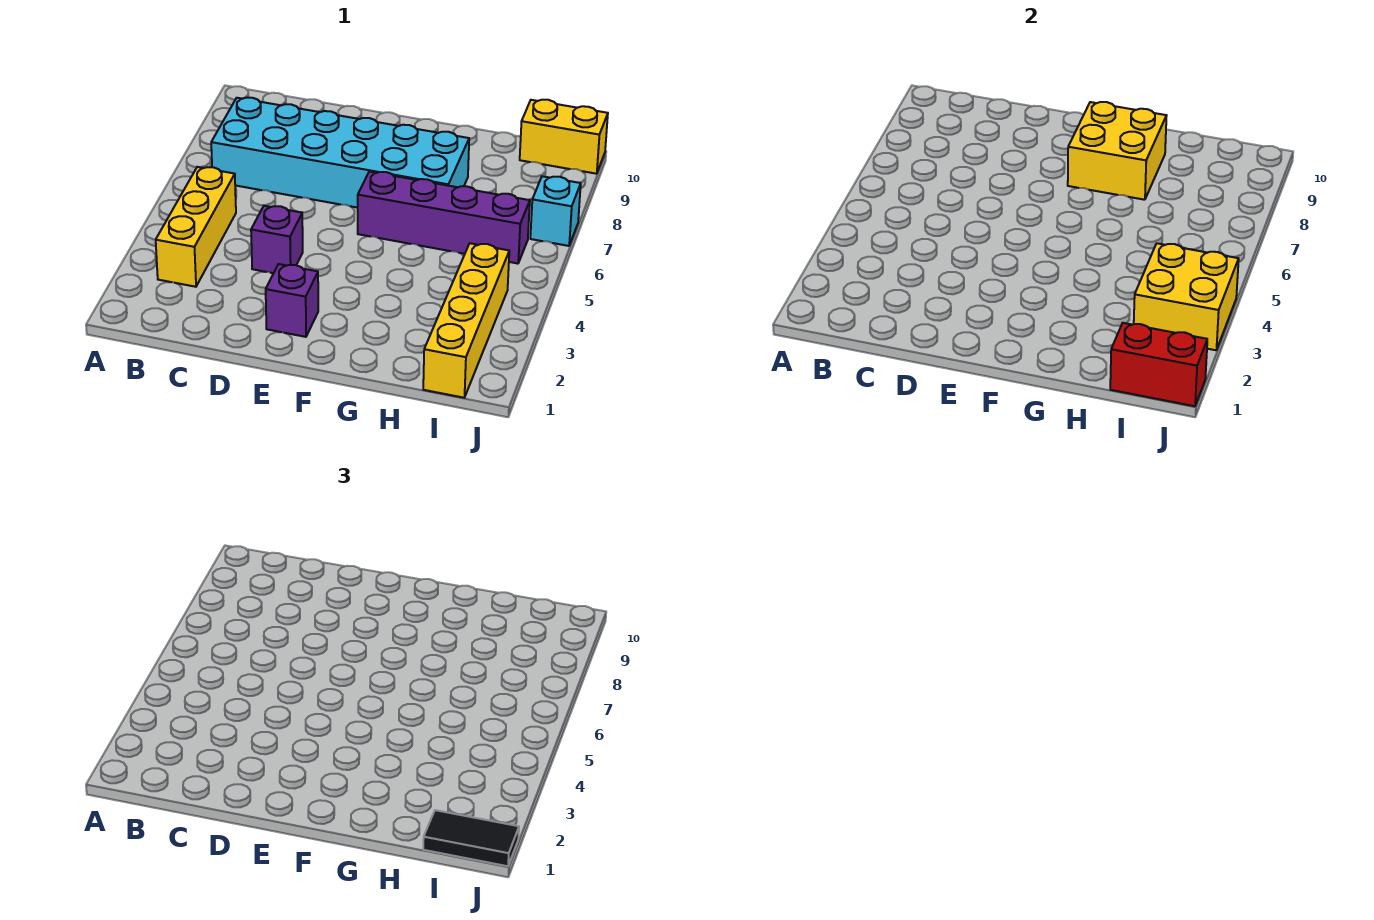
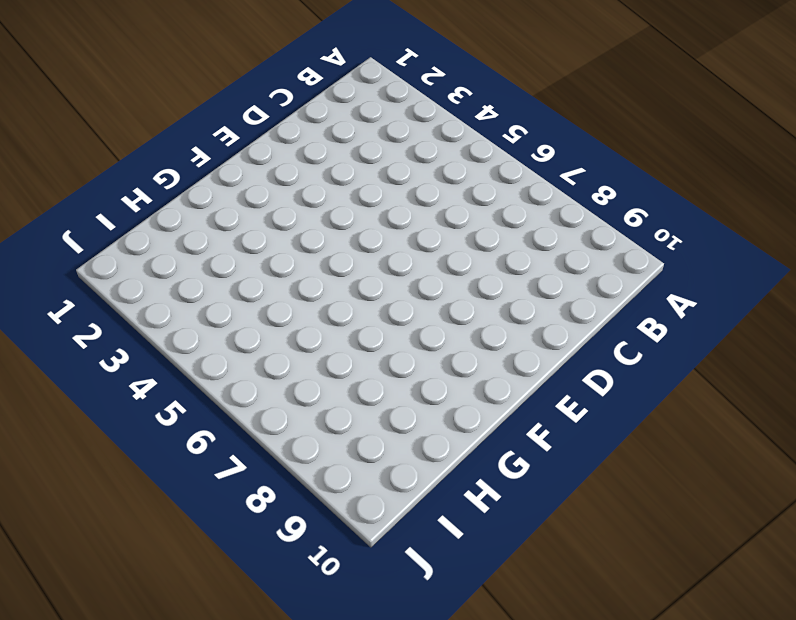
none -> yellow 1x3 brick [156,167,236,287]
none -> cyan 2x6 brick [211,98,469,208]
none -> purple 1x1 brick [251,206,303,273]

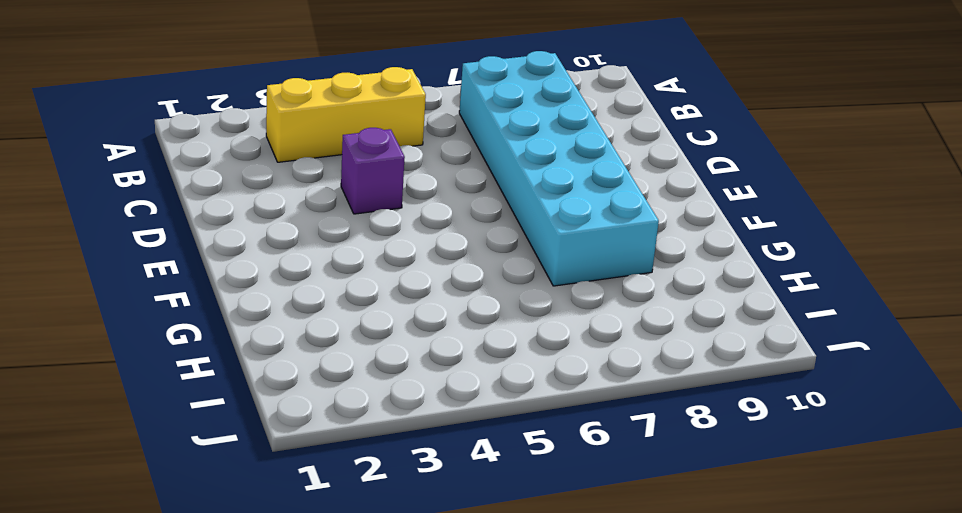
none -> purple 1x1 brick [266,264,318,337]
none -> purple 1x4 brick [358,172,530,264]
none -> yellow 1x4 brick [423,243,509,398]

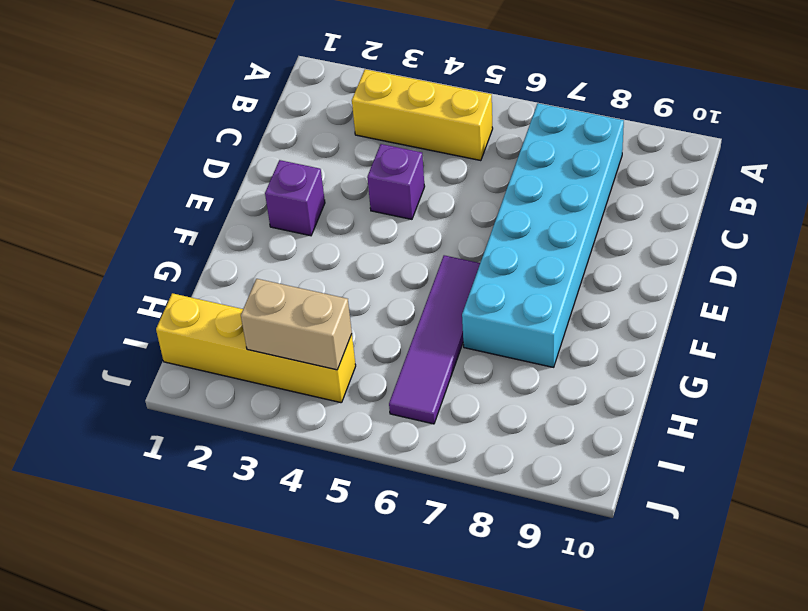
purple 1x4 tile [389,255,480,424] -> purple 1x4 brick [358,172,530,264]
tan 1x2 brick [241,279,352,370] -> yellow 2x2 brick [1134,243,1239,350]
none -> yellow 1x2 brick [520,100,608,174]
none -> cyan 1x1 brick [530,176,581,246]
none -> yellow 2x2 brick [1068,102,1167,200]

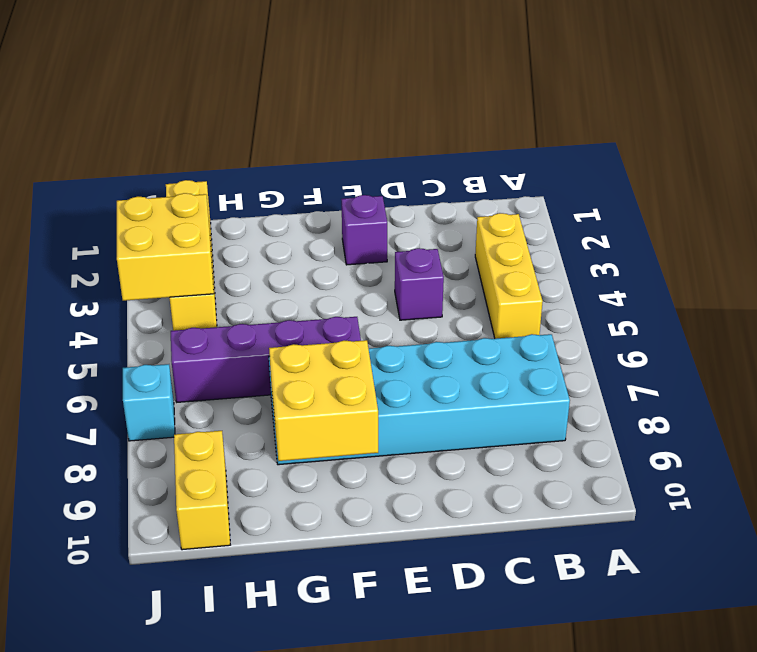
yellow 1x2 brick [174,431,230,550] -> yellow 1x2 brick turned to [520,100,608,174]
none -> red 1x2 brick [1110,323,1207,406]
none -> black 1x2 tile [423,810,519,866]

